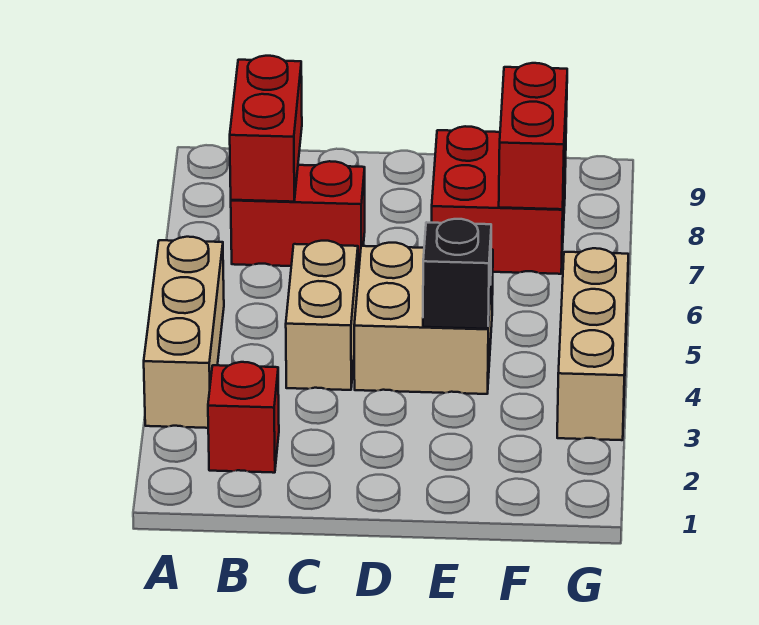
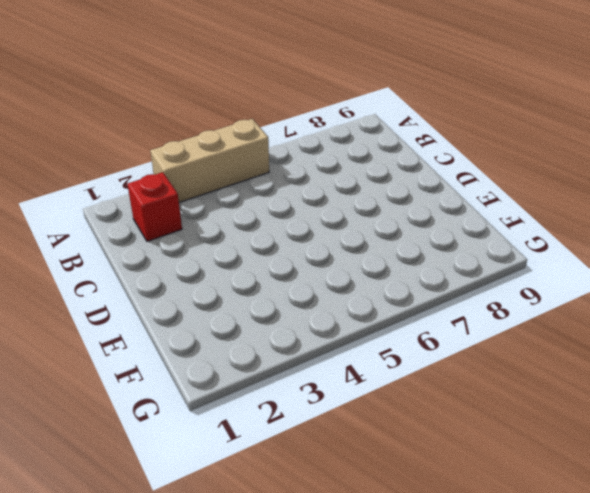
none -> red 1x2 brick [231,161,365,268]
none -> tan 1x2 brick [286,241,358,390]

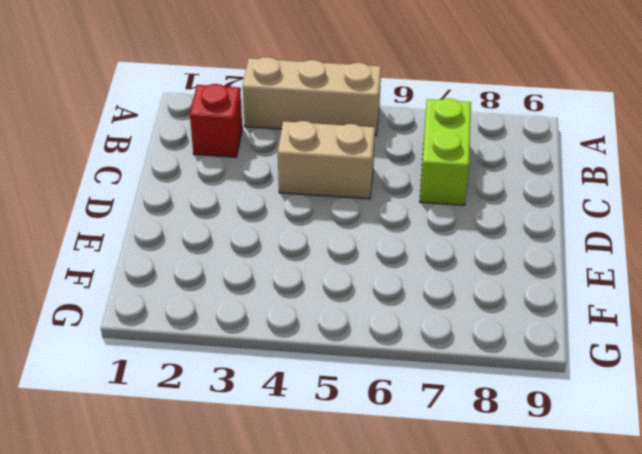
lime 1x2 brick [420,99,471,205] -> red 1x2 brick [231,161,365,268]
none -> tan 2x2 brick [354,243,493,394]
none -> red 2x2 brick [432,126,566,274]

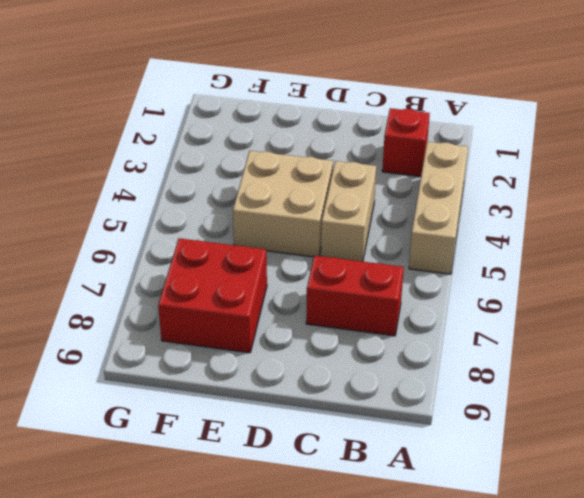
none -> tan 1x3 brick [557,248,628,440]
none -> red 1x2 brick [230,56,302,202]

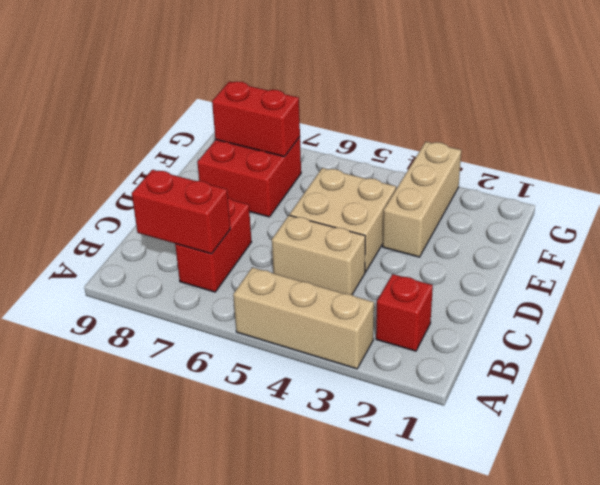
tan 1x3 brick [383,142,461,257] -> tan 1x3 brick turned to [557,248,628,440]
none -> black 1x1 brick [423,219,491,329]

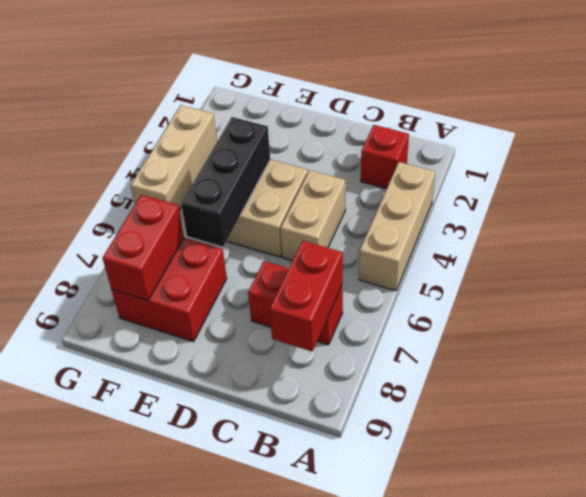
black 1x3 brick [181,117,270,247] -> black 1x1 brick [423,219,491,329]

